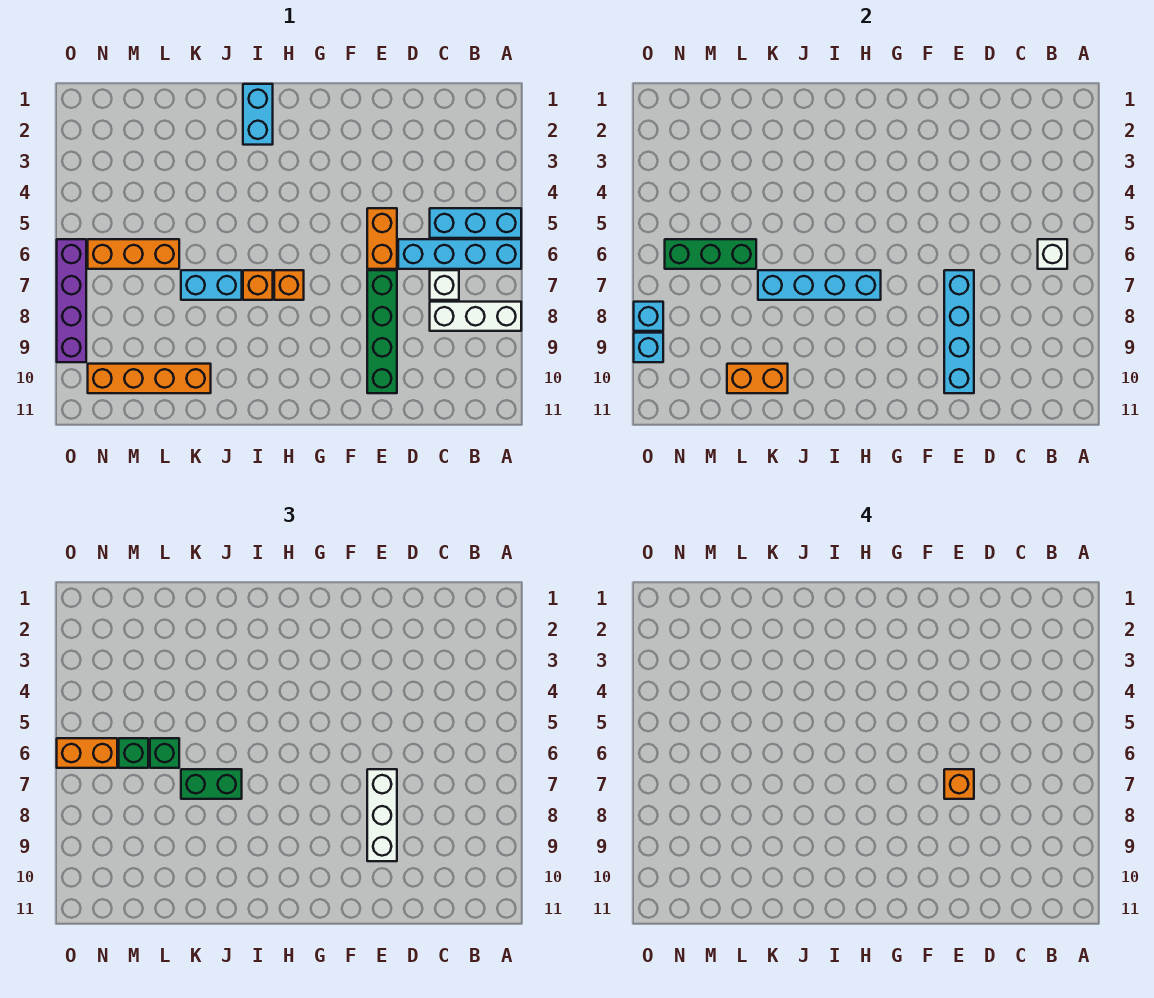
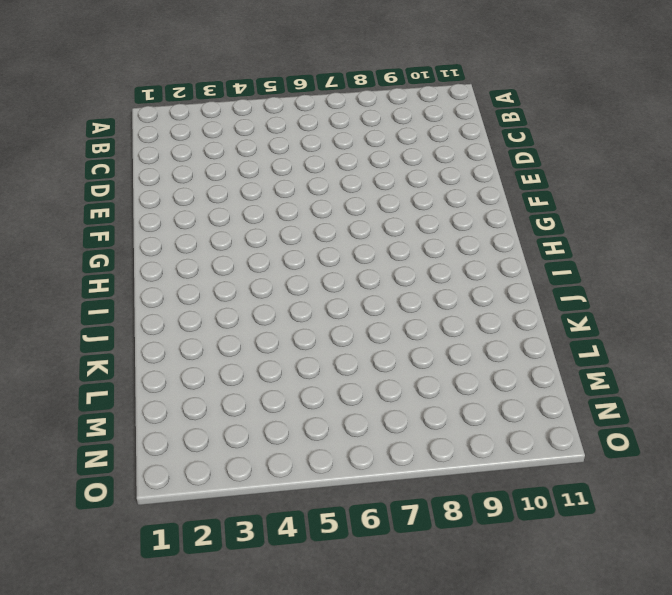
none -> cyan 1x3 brick [430,208,521,238]
none -> cyan 1x4 brick [398,239,521,269]
none -> white 1x3 brick [430,302,521,331]

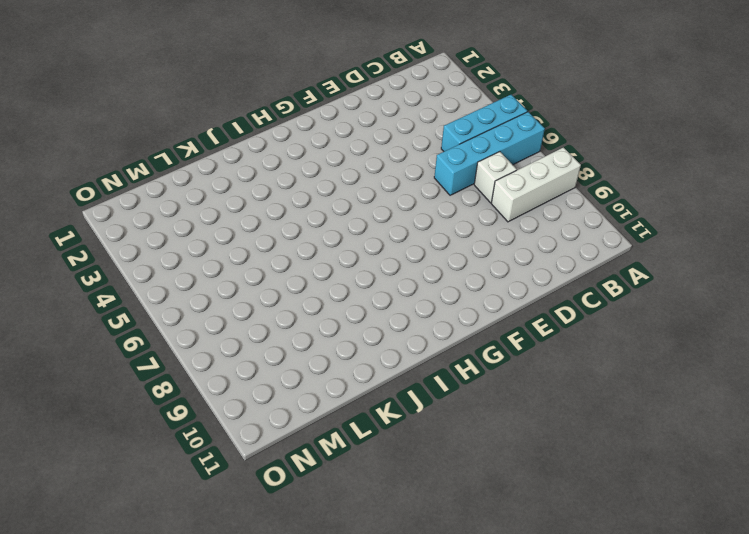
none -> orange 1x2 brick [367,208,397,269]
none -> green 1x4 brick [367,270,397,393]
none -> orange 1x1 brick [274,270,304,300]

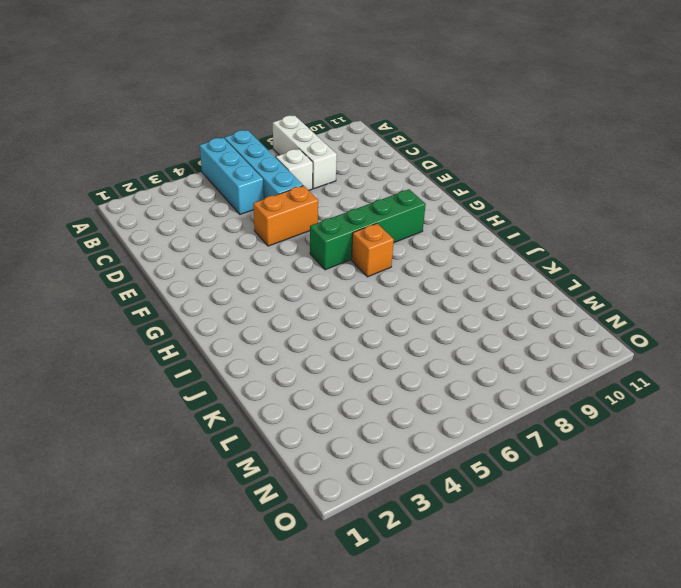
green 1x4 brick [310,189,426,270] -> green 1x4 brick moved to [367,270,397,393]
none -> cyan 1x2 brick [243,84,273,145]
none -> orange 1x1 brick [243,270,273,300]
none -> cyan 1x2 brick [181,270,242,300]

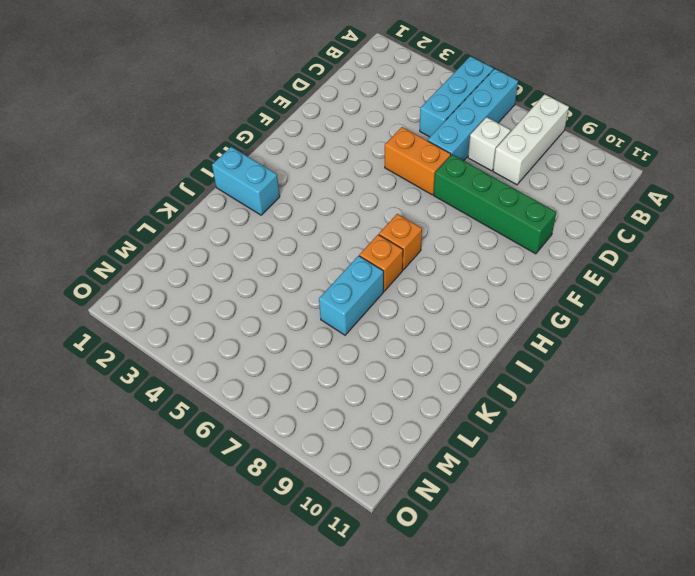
none -> orange 1x4 brick [88,364,211,393]
none -> orange 1x3 brick [88,239,179,269]
none -> purple 1x4 brick [57,239,86,362]

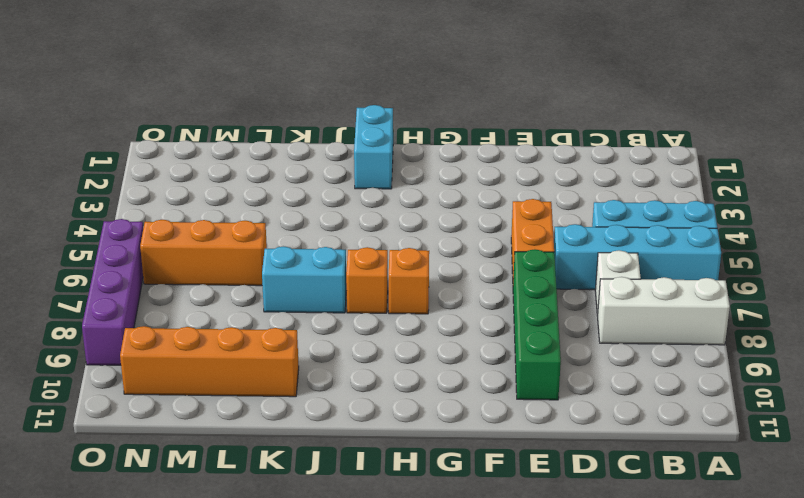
none -> white 1x1 brick [1038,239,1067,269]
none -> cyan 1x4 brick [944,270,974,393]
none -> cyan 1x4 brick [758,270,881,300]

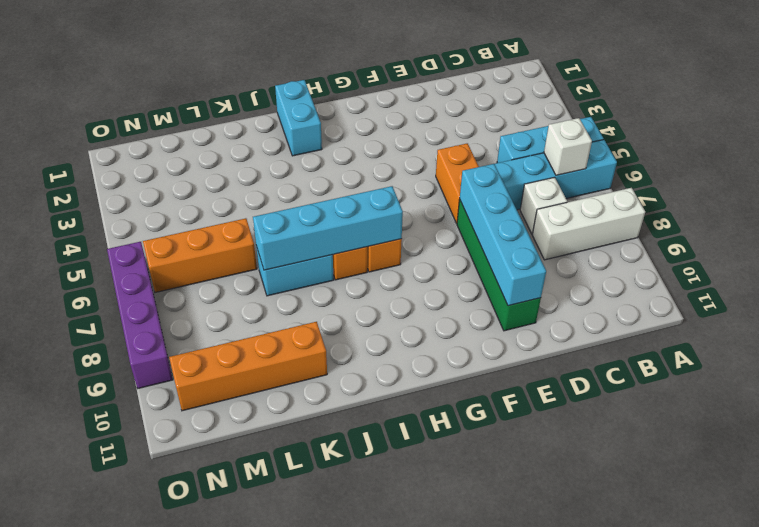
none -> orange 1x2 brick [727,364,788,393]
none -> green 1x3 brick [665,239,756,269]
none -> cyan 1x1 brick [634,302,663,331]

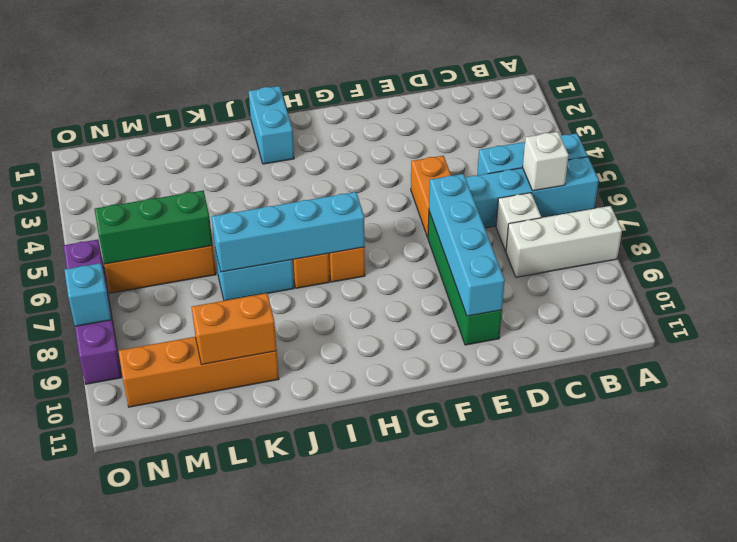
none -> cyan 1x1 brick [634,333,663,362]
none -> white 1x3 brick [367,769,397,861]
none -> green 1x2 brick [181,769,242,799]

